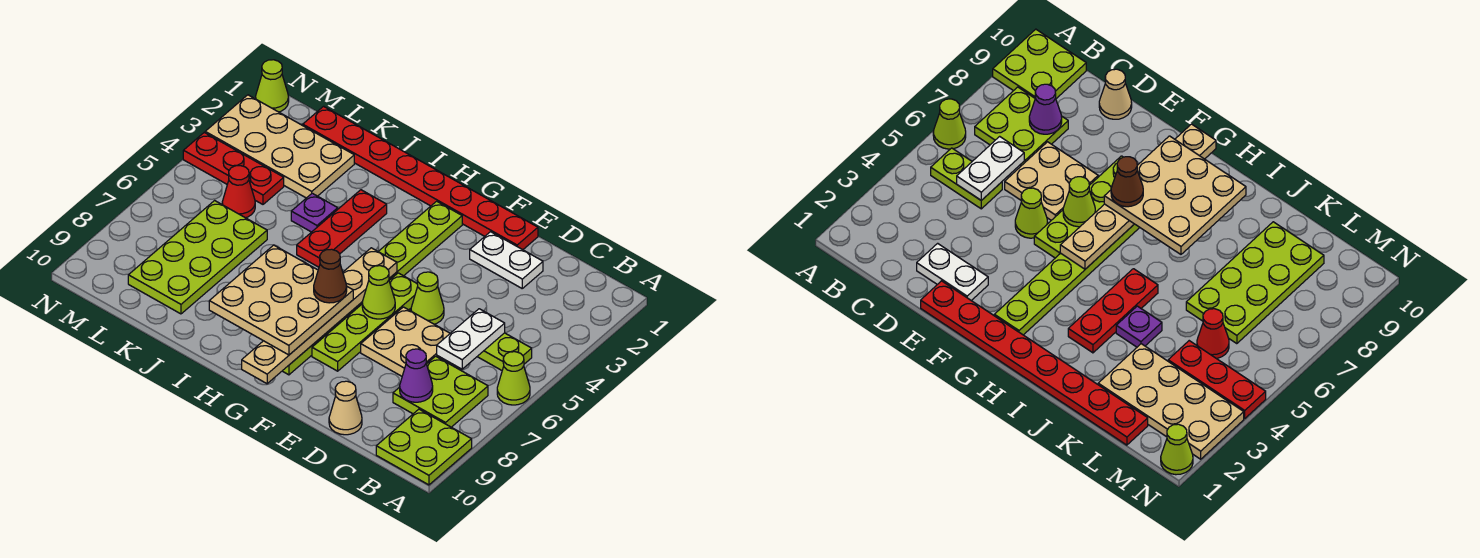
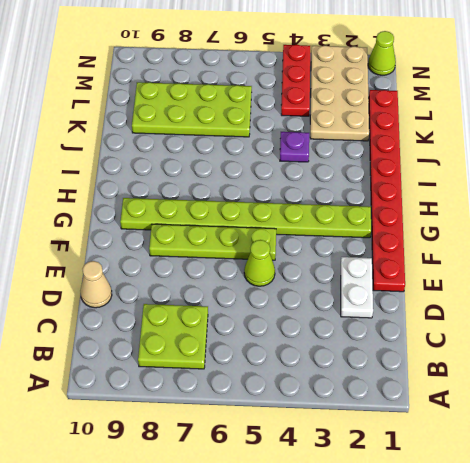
none -> lime 1x1 cone [497,352,530,405]
none -> lime 2x2 plate [376,409,472,485]
none -> lime 1x2 plate [477,333,532,370]

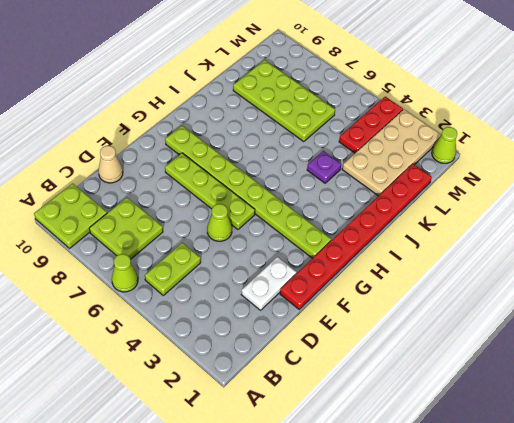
none -> tan 2x2 plate [361,307,450,376]
none -> red 1x3 plate [297,190,387,267]
none -> red 1x1 cone [222,166,255,218]

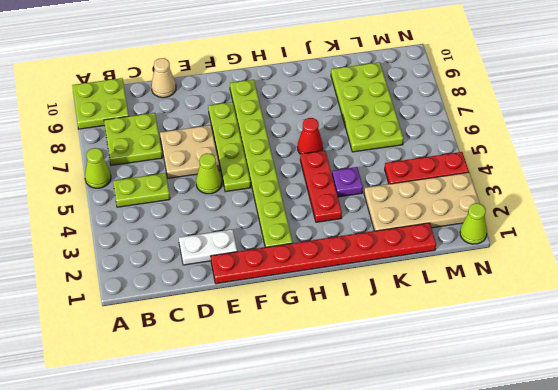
red 1x1 cone [298,118,323,154] -> red 1x1 cone moved to [222,166,255,218]
none -> white 1x2 plate [437,309,505,369]
none -> purple 1x1 cone [400,349,433,402]
none -> lime 1x1 cone [362,266,395,319]

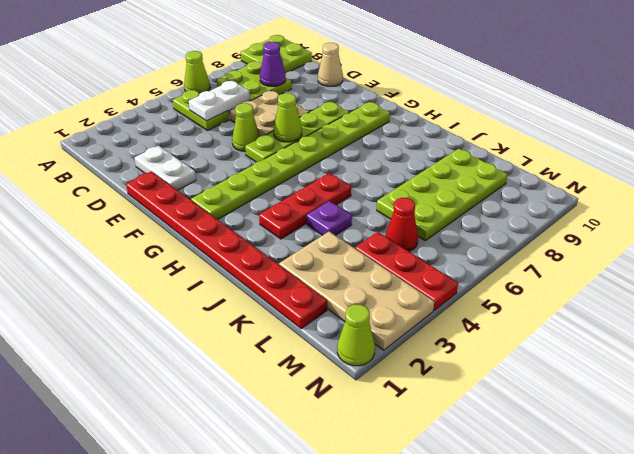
none -> tan 1x6 plate [242,248,397,384]
none -> tan 3x3 plate [209,245,353,355]
none -> brown 1x1 cone [314,249,347,303]

